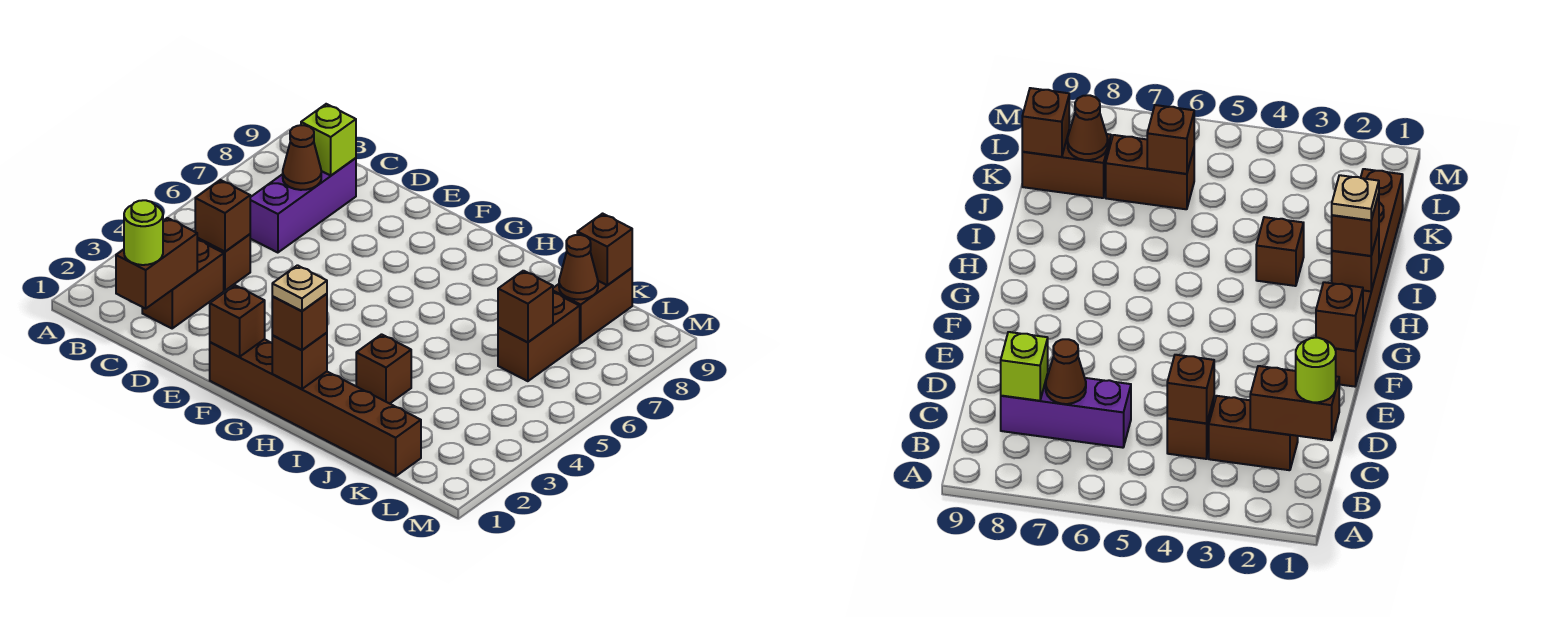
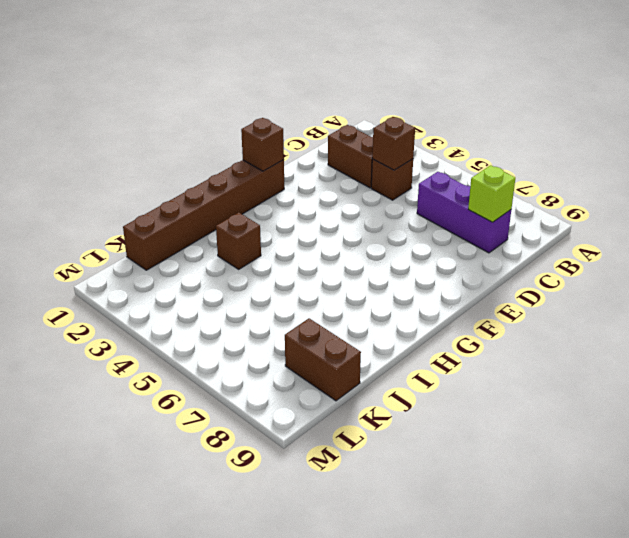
none -> brown 1x2 brick [498,292,580,381]
none -> brown 1x2 brick [116,218,197,309]
none -> brown 1x1 cone [283,125,321,190]

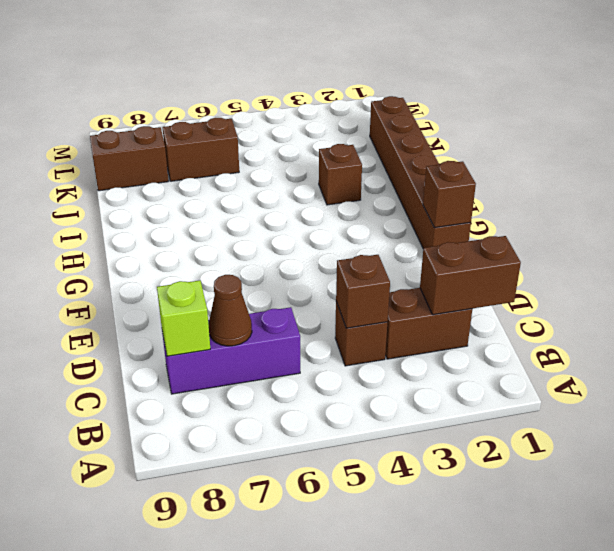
none -> brown 1x1 brick [272,333,327,389]
none -> brown 1x1 brick [498,271,553,342]
none -> brown 1x1 cone [559,235,598,300]

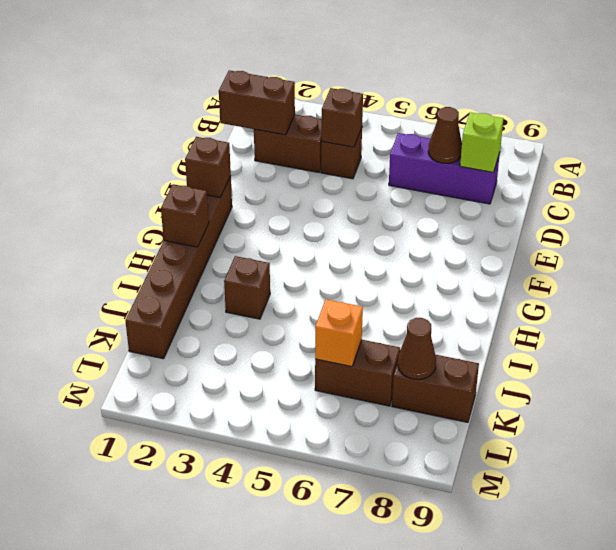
orange 1x1 brick [315,299,363,367] -> brown 1x1 brick [498,271,553,342]
none -> brown 1x1 brick [577,214,632,285]
none -> lime 1x1 round brick [124,200,163,265]
none -> brown 1x1 brick [272,294,327,350]

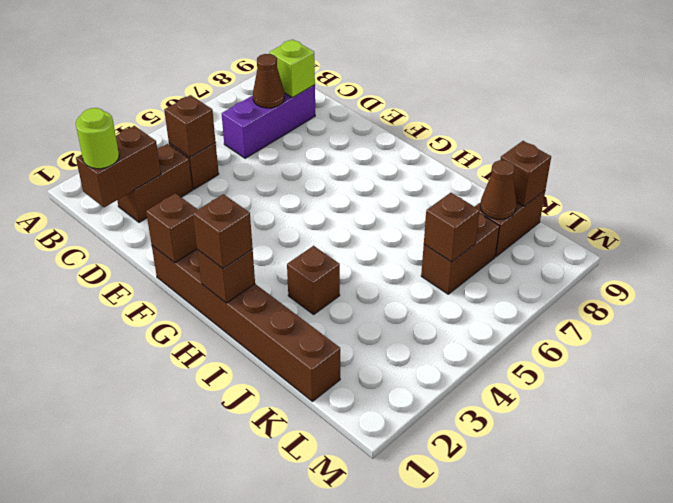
none -> tan 1x1 plate [272,265,327,311]

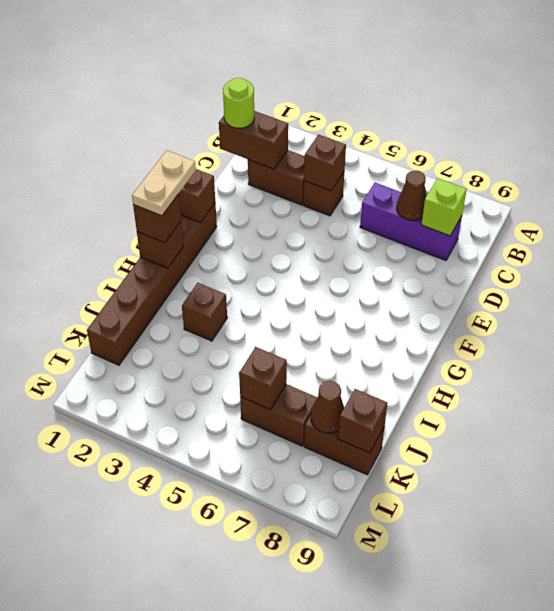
tan 1x2 plate [132,150,196,216] -> tan 1x1 plate [272,265,327,311]

